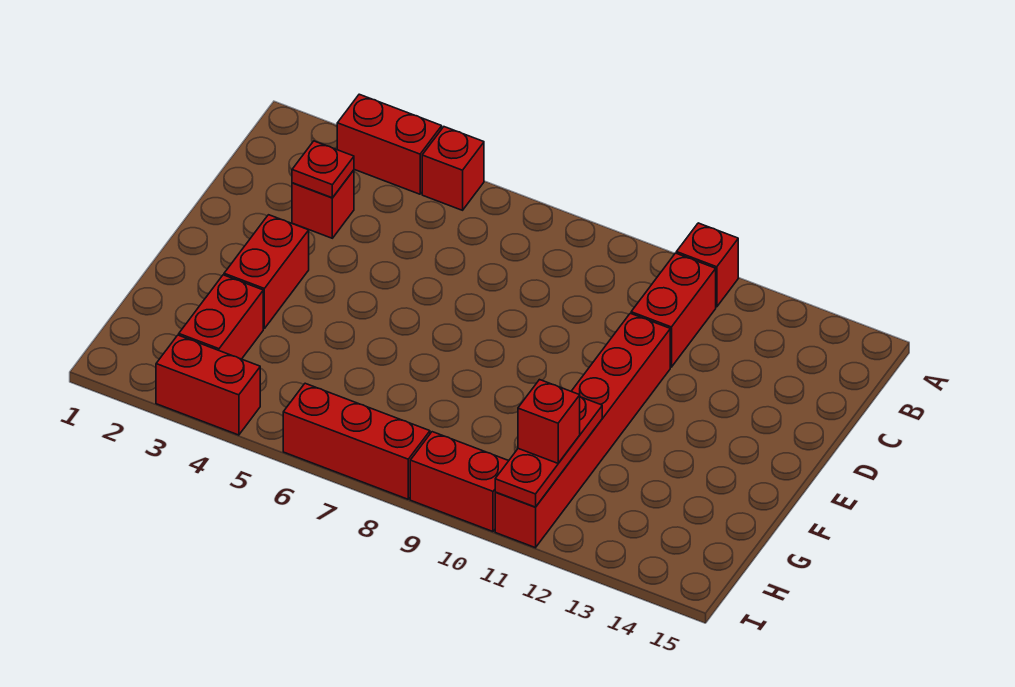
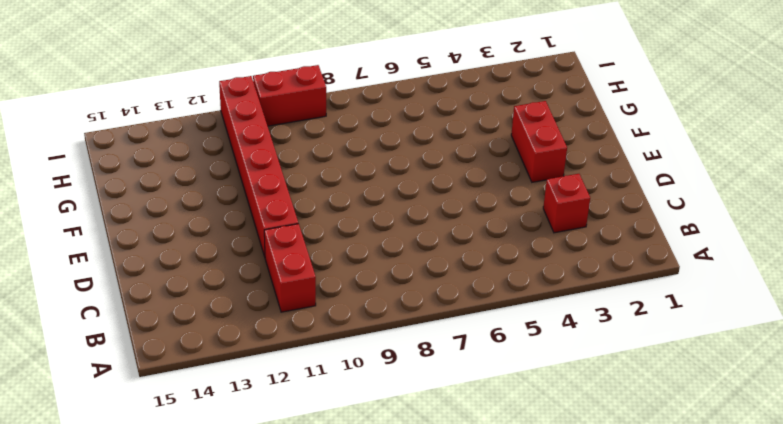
none -> red 1x2 brick [337,94,442,194]
none -> red 1x1 brick [422,127,484,210]
none -> red 1x1 brick [676,223,738,307]

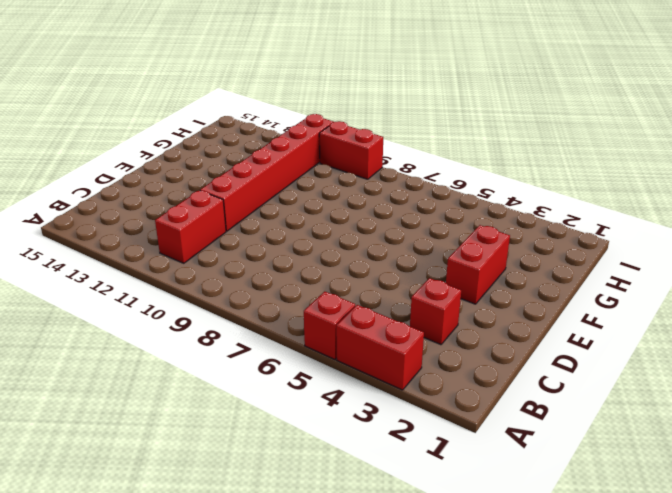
none -> red 1x1 brick [676,223,738,307]
none -> red 1x2 brick [179,275,263,359]
none -> red 1x2 brick [156,335,260,435]

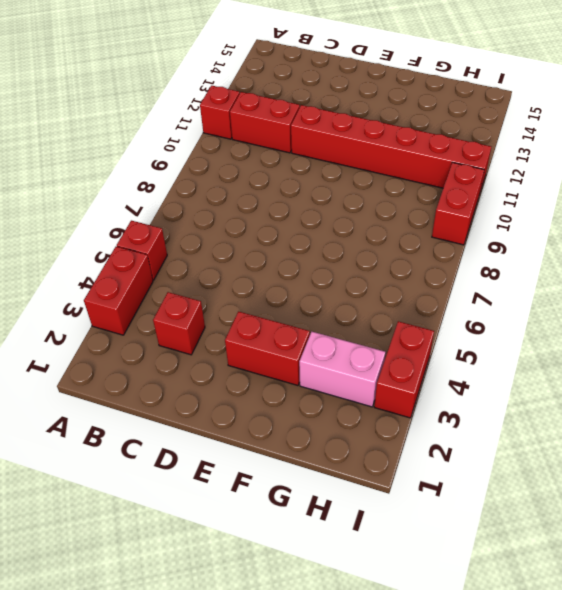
pink 1x2 brick [299,332,385,407] -> red 1x2 brick [179,275,263,359]
none -> red 1x3 brick [283,383,430,499]
none -> red 1x1 plate [292,141,354,198]
none -> red 1x3 plate [495,397,602,507]

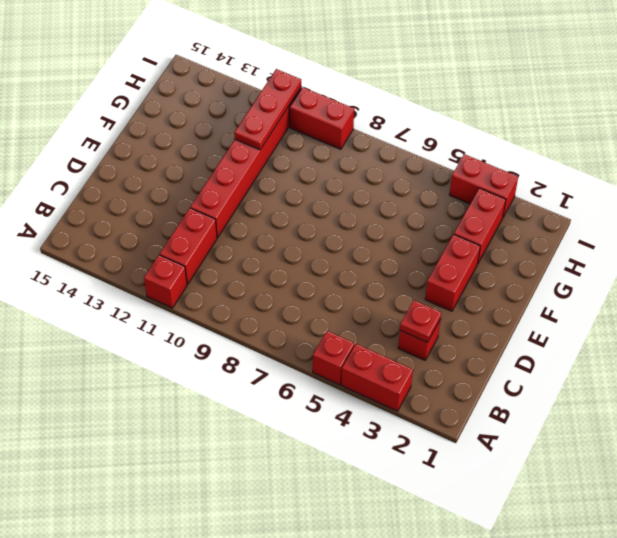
none -> red 1x3 brick [283,383,430,499]
none -> red 1x1 brick [518,380,580,463]

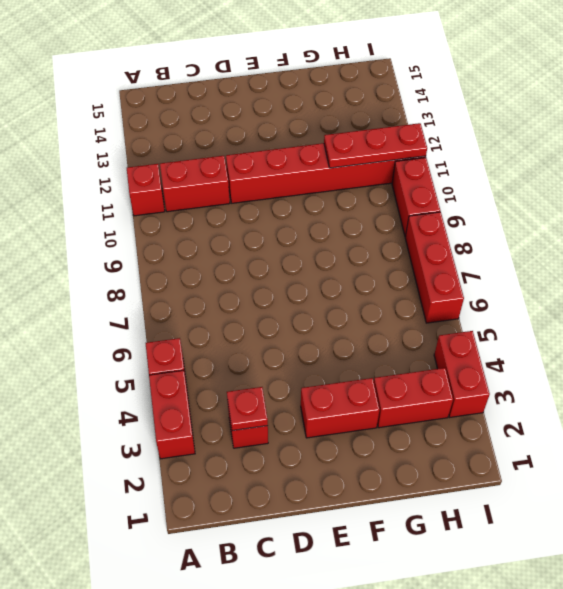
none -> red 1x1 brick [518,380,580,463]

